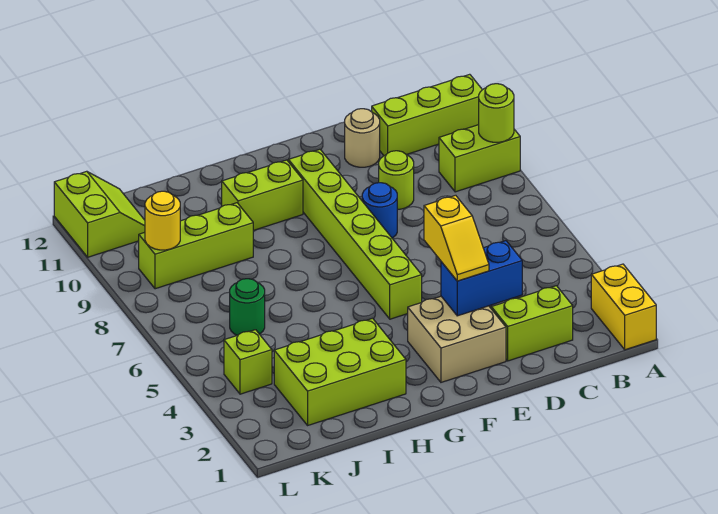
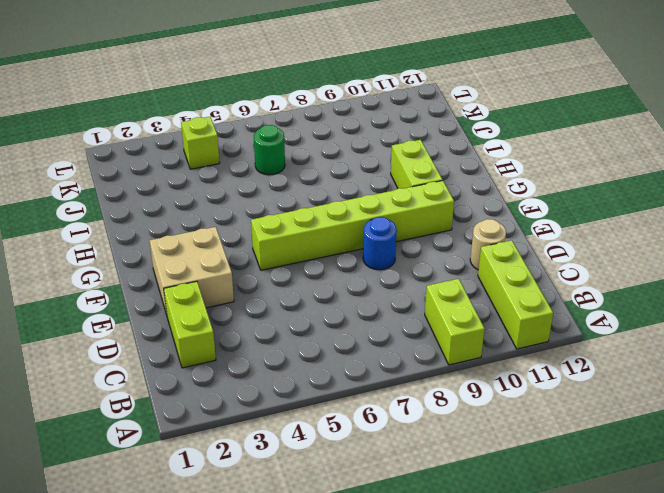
none -> yellow 1x2 brick [591,264,656,350]
none -> lime 1x1 round brick [379,151,414,209]
none -> lime 2x3 brick [274,318,406,425]

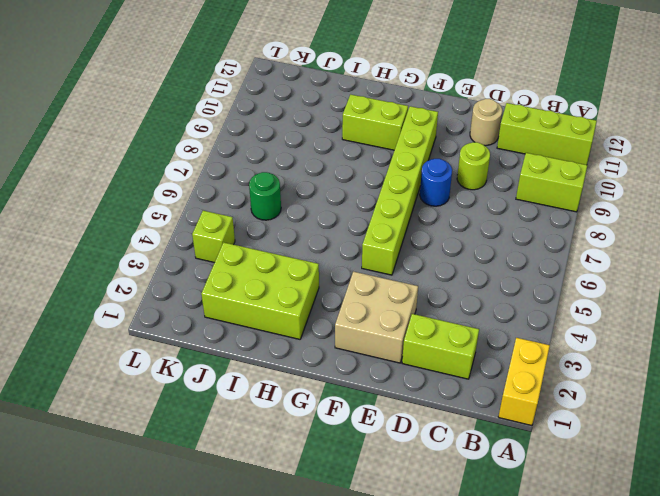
none -> lime 1x3 brick [139,203,253,289]
none -> lime 2x2 slope [54,171,145,257]
none -> lime 1x1 round brick [479,84,514,142]

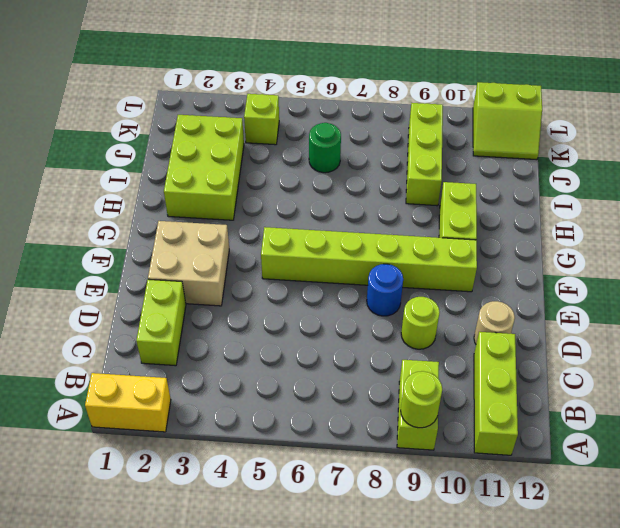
none -> blue 1x2 brick [441,241,522,316]
none -> yellow 1x1 round brick [145,191,180,250]
none -> yellow 1x2 slope [424,195,489,281]

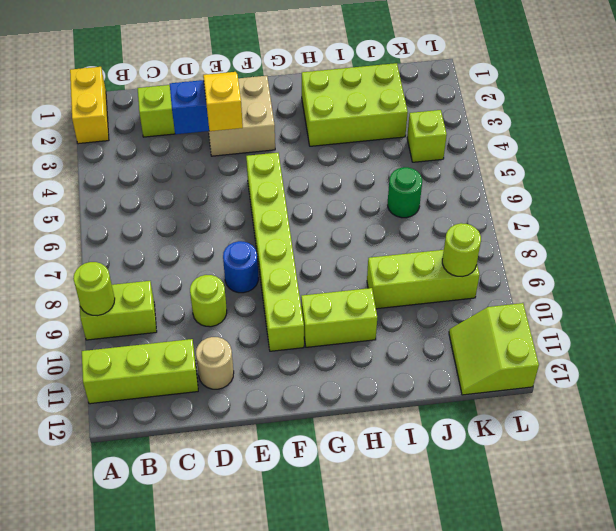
lime 1x1 round brick [442,223,481,277] -> yellow 1x1 round brick [145,191,180,250]

